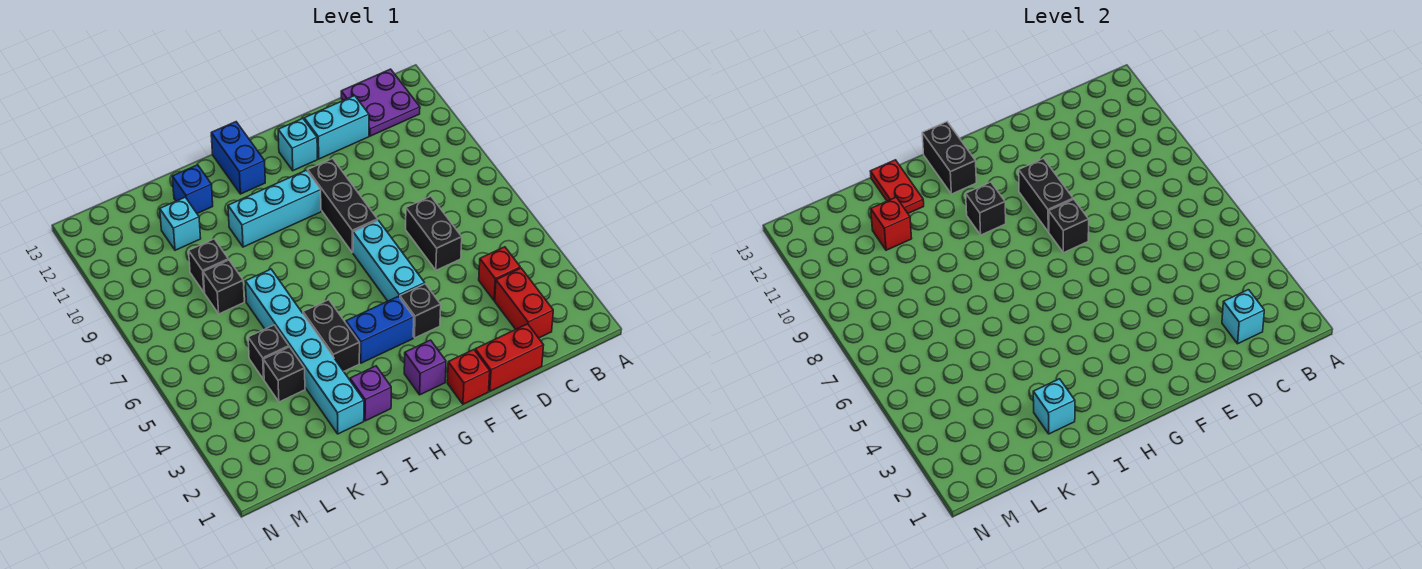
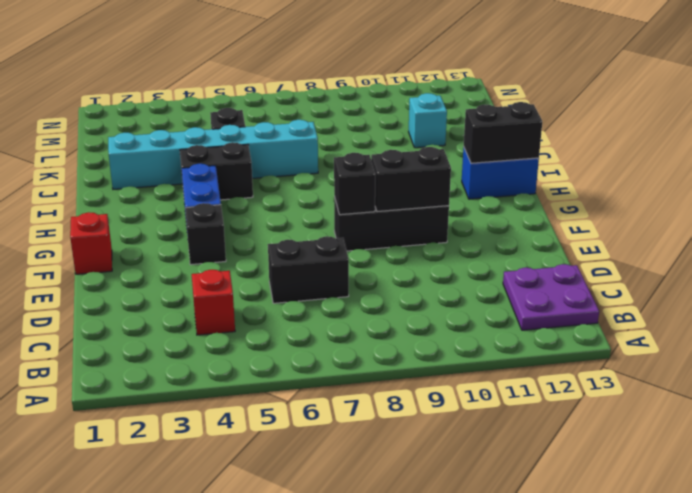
none -> red 1x2 brick [495,268,553,338]
none -> red 1x2 brick [475,324,544,391]
none -> cyan 1x2 brick [304,96,369,159]
none -> cyan 1x3 brick [353,220,425,301]

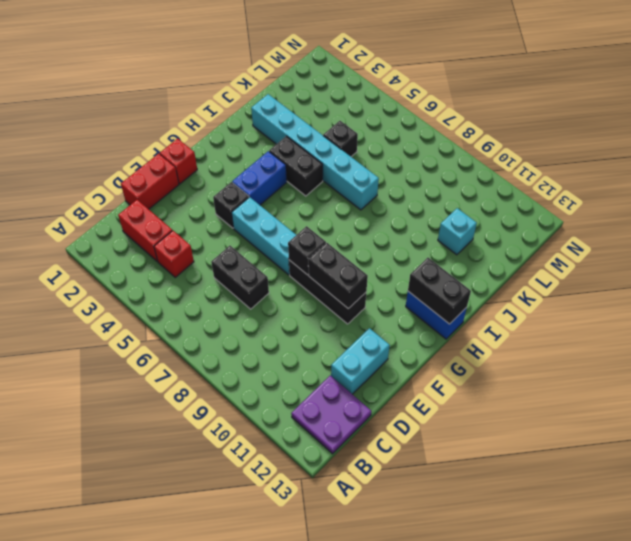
none -> cyan 1x1 brick [278,119,317,171]
none -> purple 1x1 brick [404,340,446,395]
none -> cyan 1x3 brick [228,170,321,247]
none -> purple 1x1 brick [350,366,391,421]

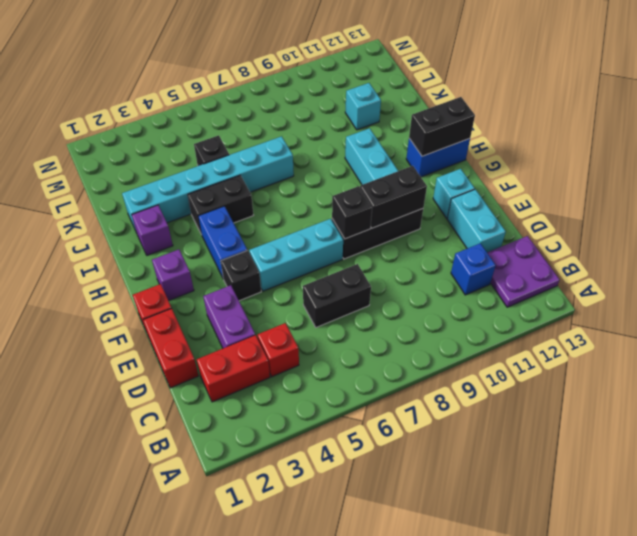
blue 1x1 brick [451,243,496,295] -> blue 1x1 brick moved to [172,165,213,213]
purple 1x2 brick [203,285,255,348] -> none
none -> black 1x1 brick [263,347,305,402]
none -> black 1x1 brick [203,260,244,314]
none -> black 1x1 brick [189,239,229,293]
none -> cyan 1x1 brick [1222,290,1264,344]

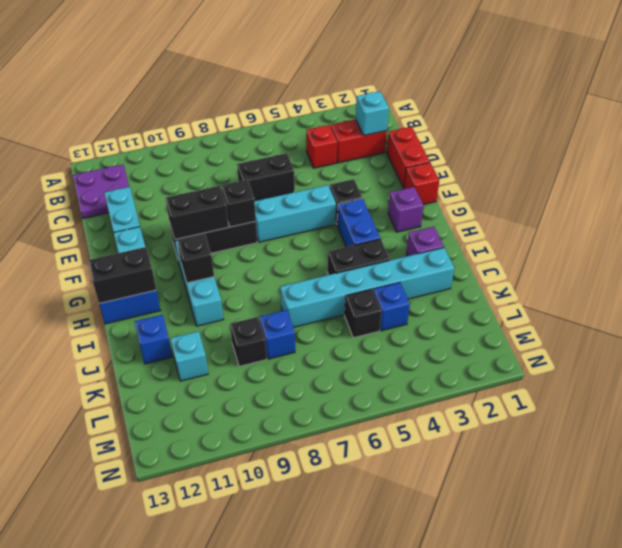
blue 1x1 brick [373,282,410,331] -> black 1x1 brick [263,347,305,402]
blue 1x1 brick [259,310,295,359] -> black 1x1 brick [203,260,244,314]
none -> cyan 1x1 brick [1033,379,1075,434]
none -> red 1x2 plate [870,160,924,213]
none -> red 1x1 brick [871,197,912,250]

